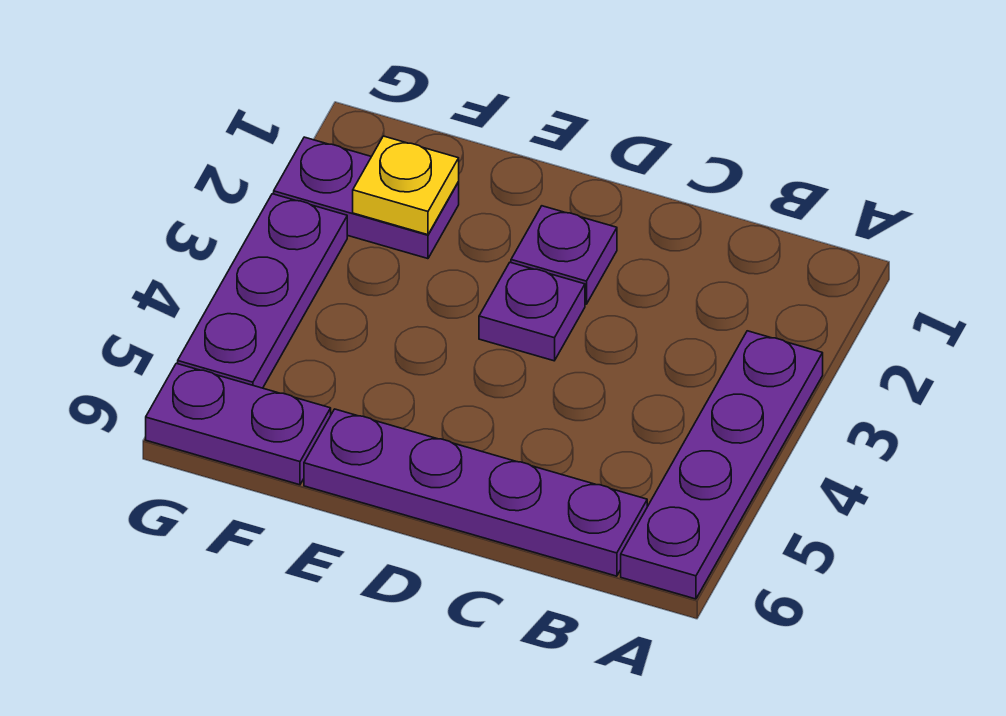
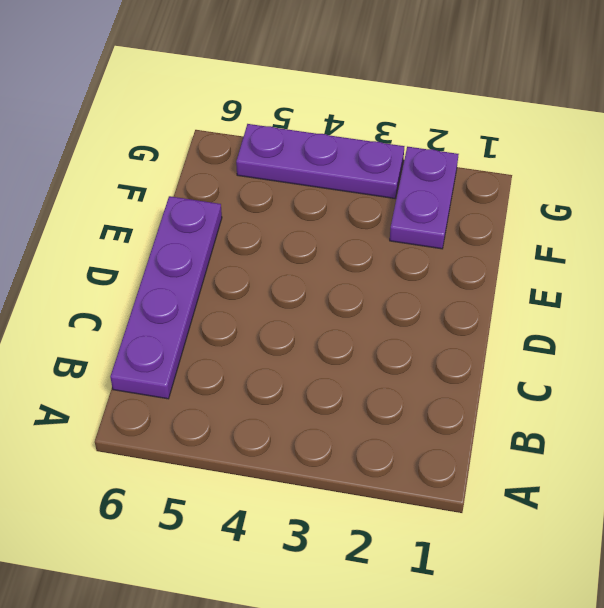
none -> purple 1x4 plate [621,331,823,599]
none -> purple 1x1 plate [511,206,617,304]

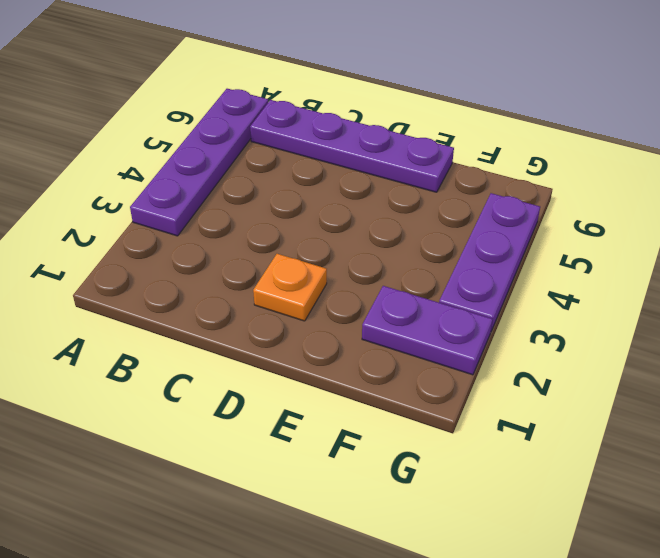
orange 1x1 plate [253,254,327,321] -> purple 1x1 plate [511,206,617,304]
none -> purple 1x1 plate [479,262,585,361]
none -> purple 1x2 plate [146,363,331,485]

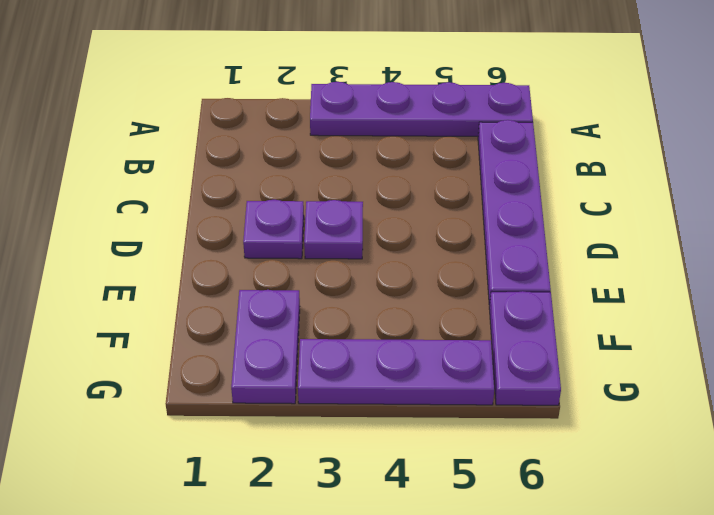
none -> yellow 1x1 plate [353,136,459,235]

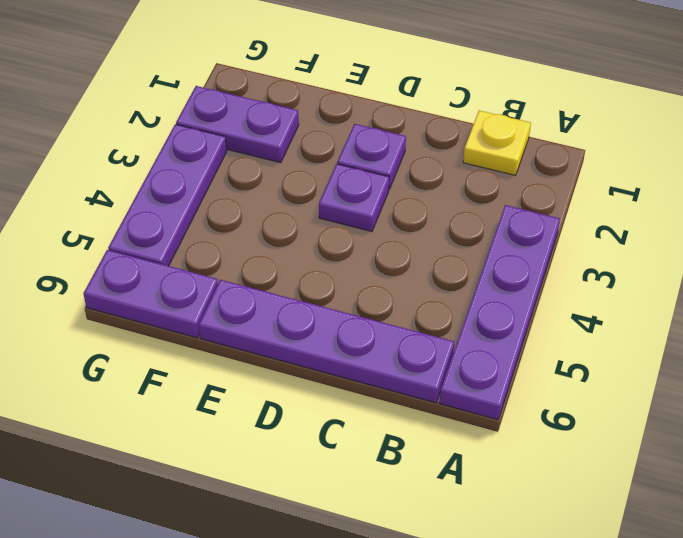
yellow 1x1 plate [463,110,531,175] -> yellow 1x1 plate moved to [353,136,459,235]

